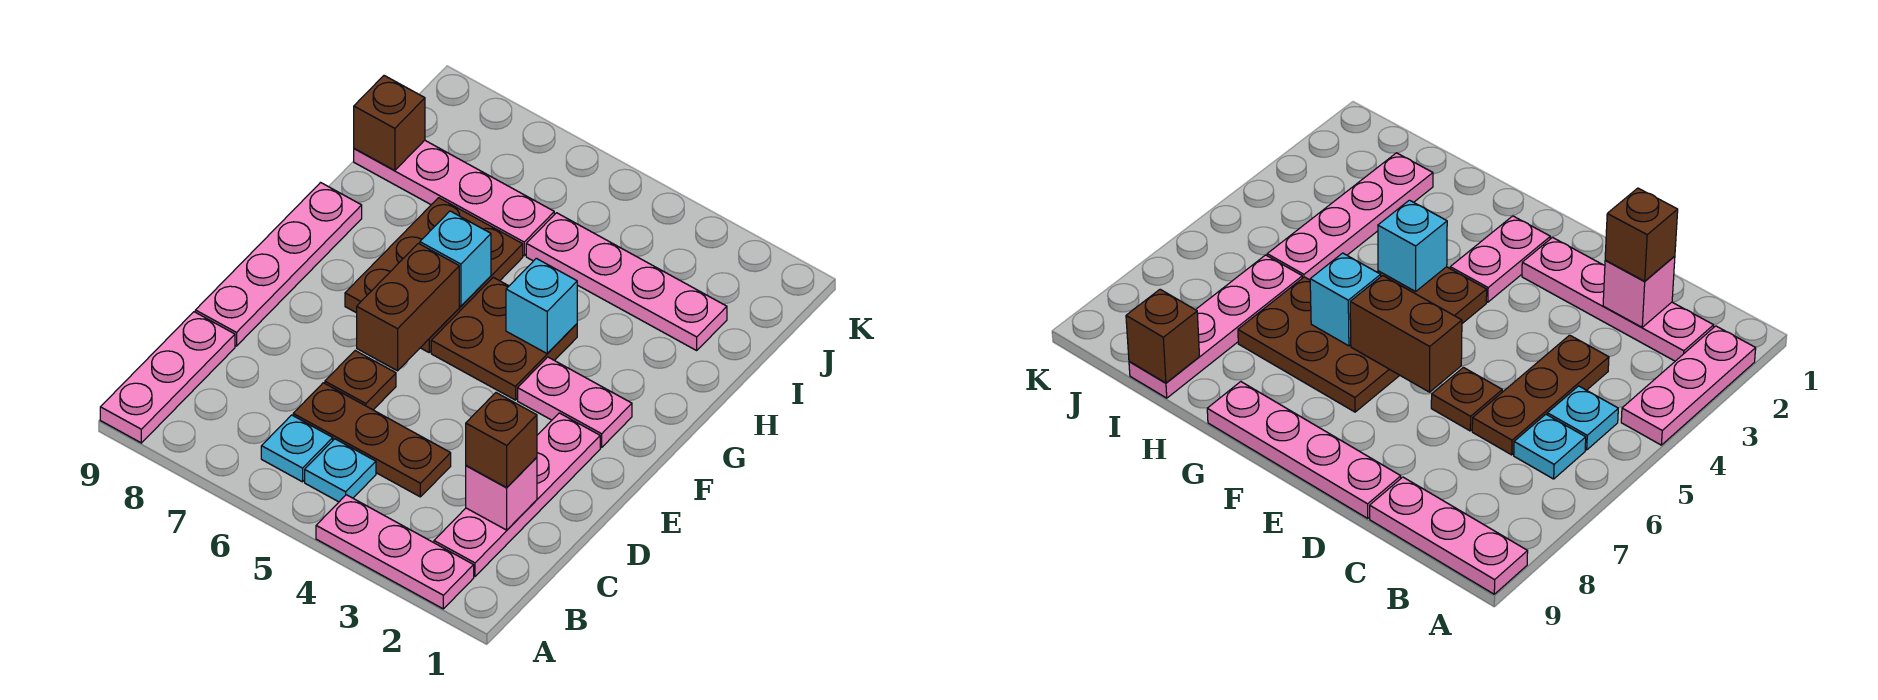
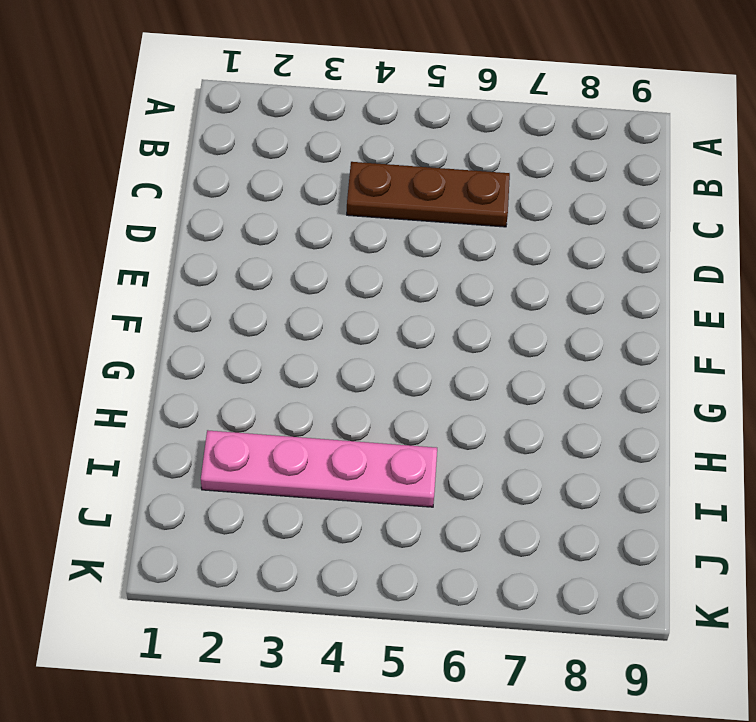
none -> pink 1x3 plate [316,495,474,609]
none -> pink 1x3 plate [100,312,235,443]
none -> pink 1x4 plate [434,413,600,577]

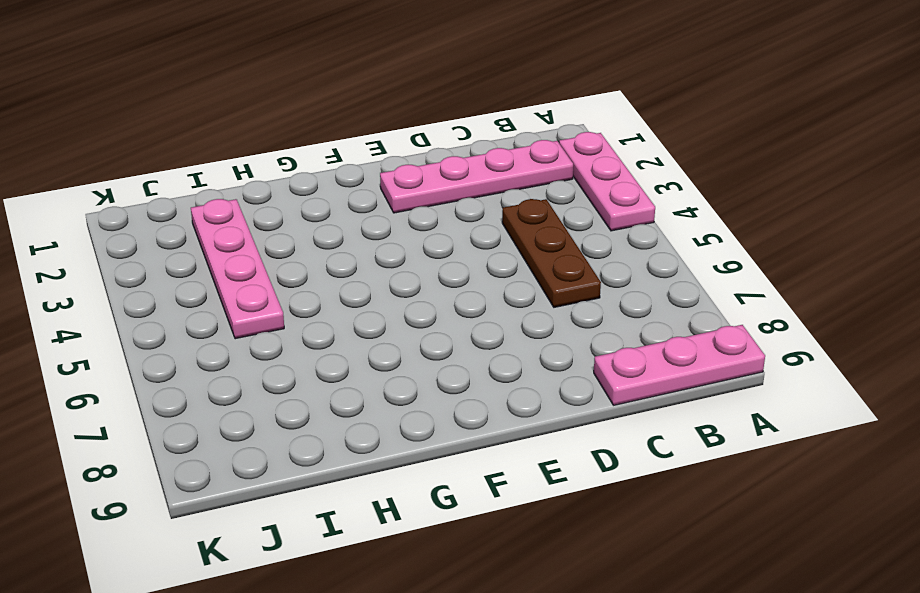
none -> cyan 1x1 plate [305,439,376,502]
none -> cyan 1x1 plate [261,415,333,482]
none -> brown 1x1 plate [325,351,396,410]

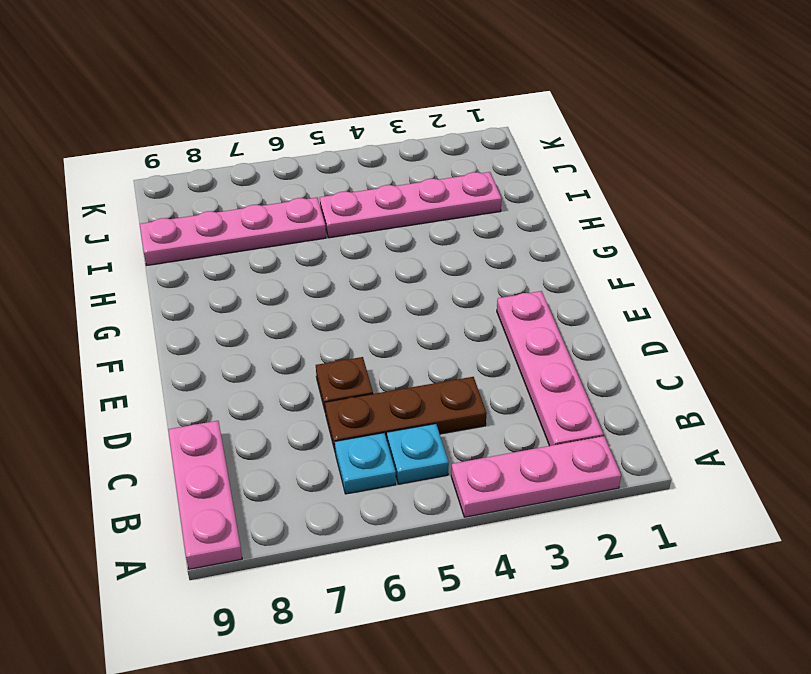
none -> pink 1x4 plate [195,183,362,346]
none -> pink 1x2 plate [518,357,632,447]
none -> brown 2x2 plate [431,277,577,400]

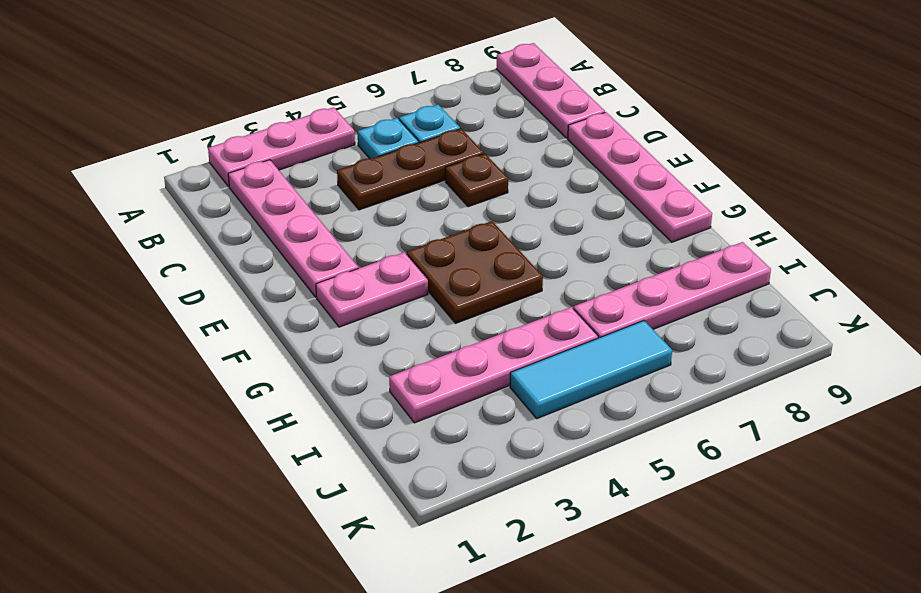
cyan 1x3 tile [510,321,672,419] -> none
none -> brown 2x3 plate [345,198,523,352]
none -> pink 1x1 brick [466,457,537,530]
none -> brown 1x2 brick [357,243,459,371]

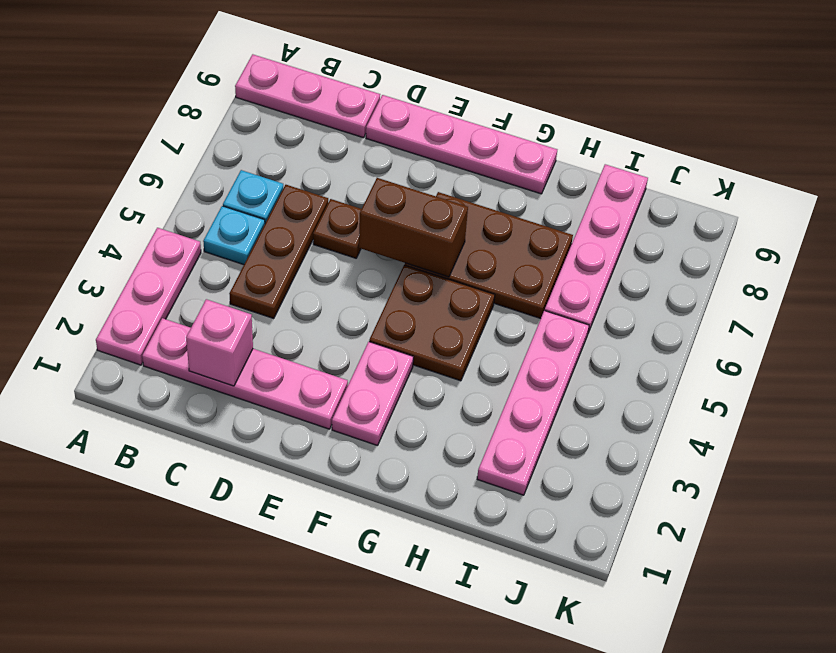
none -> cyan 1x1 brick [506,258,577,353]
none -> cyan 1x1 brick [420,211,491,306]
none -> brown 1x1 brick [354,76,425,170]

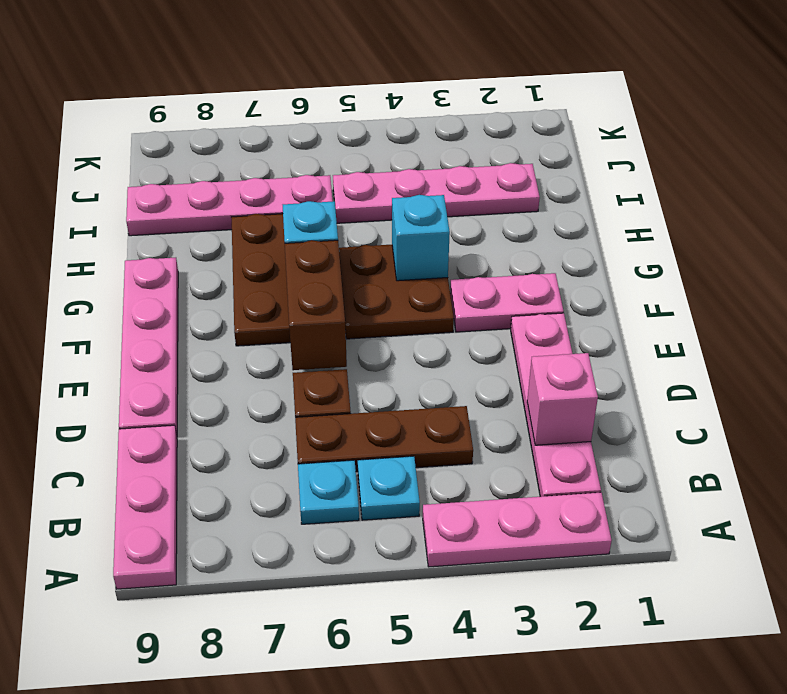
none -> brown 1x1 brick [354,76,425,170]
none -> brown 1x1 brick [466,393,537,487]

